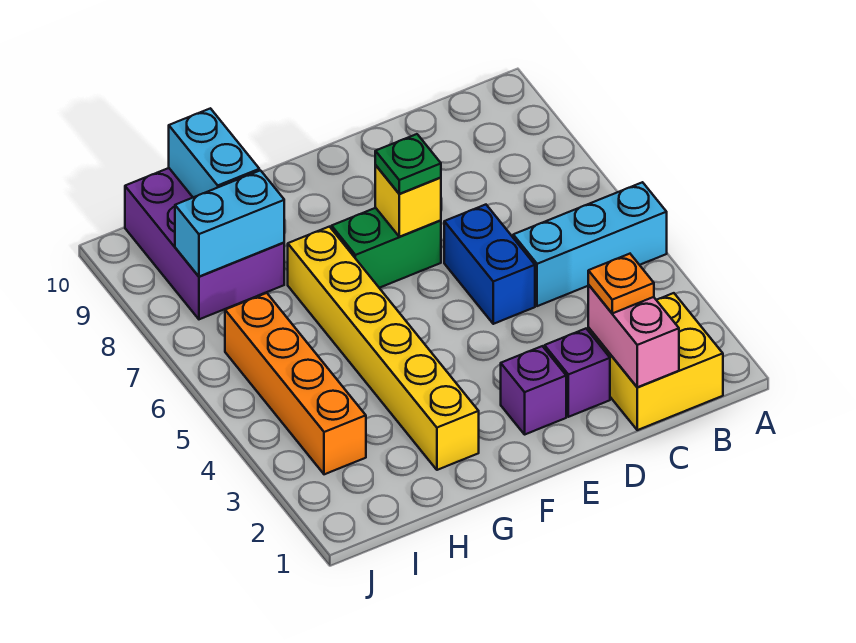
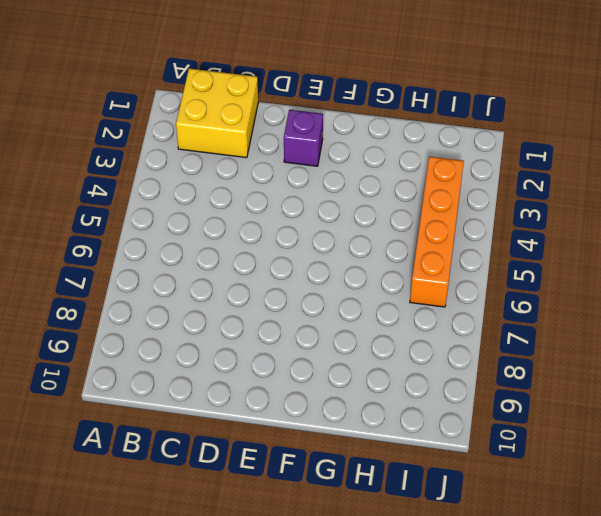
none -> cyan 1x3 brick [513,182,667,306]
none -> purple 1x1 brick [545,329,610,417]
none -> blue 1x2 brick [444,205,535,324]

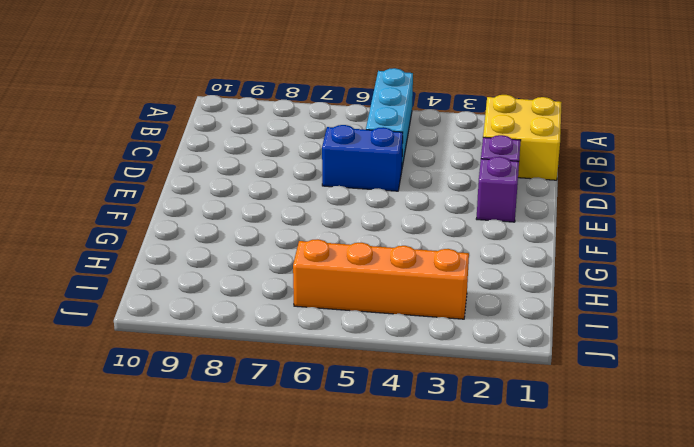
none -> green 1x2 brick [332,208,441,288]
none -> yellow 1x6 brick [288,227,479,470]
none -> purple 2x3 brick [125,168,284,319]

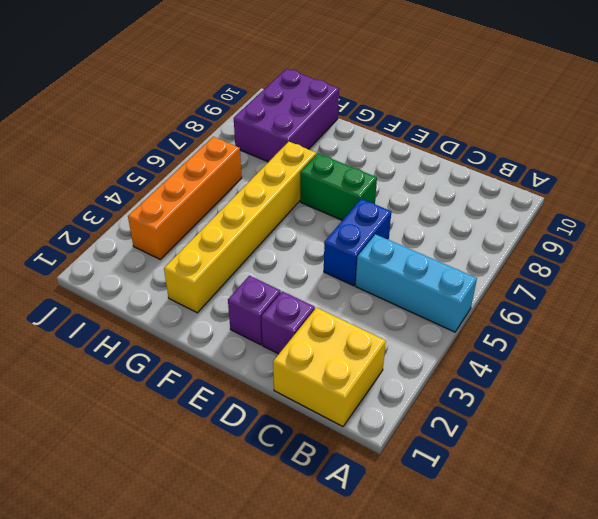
none -> pink 1x2 brick [588,285,679,387]
none -> yellow 1x1 brick [375,165,441,237]
none -> cyan 1x2 brick [175,170,284,277]

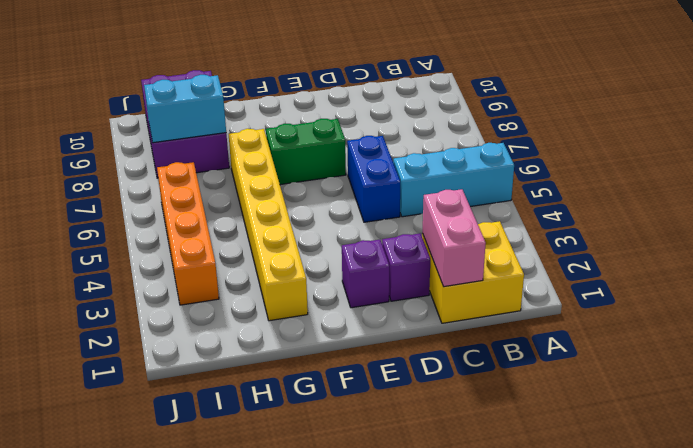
none -> yellow 1x1 brick [375,165,441,237]
none -> cyan 1x2 brick [169,108,259,197]
none -> orange 1x1 plate [588,254,654,313]

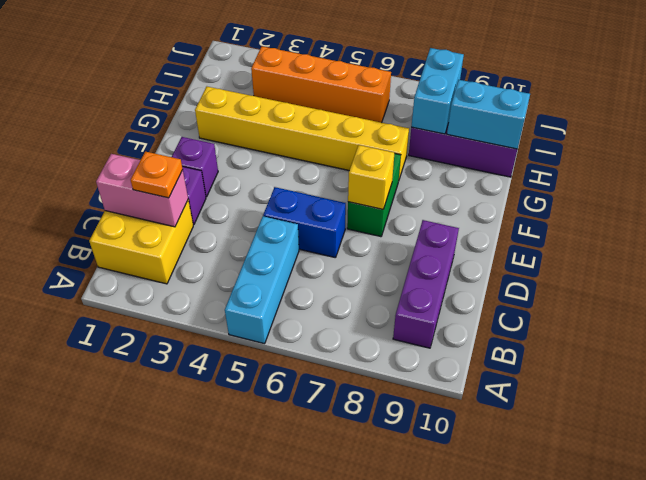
purple 1x3 brick [393,220,459,348] -> none
none -> green 1x1 plate [375,134,441,194]

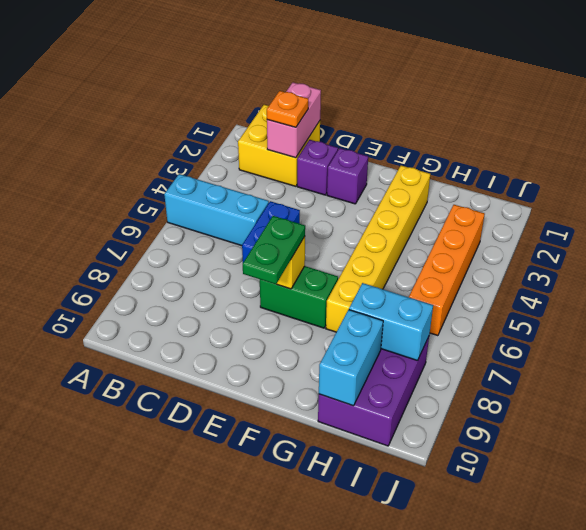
green 1x2 plate [243,216,305,284] -> green 1x1 plate [375,134,441,194]

